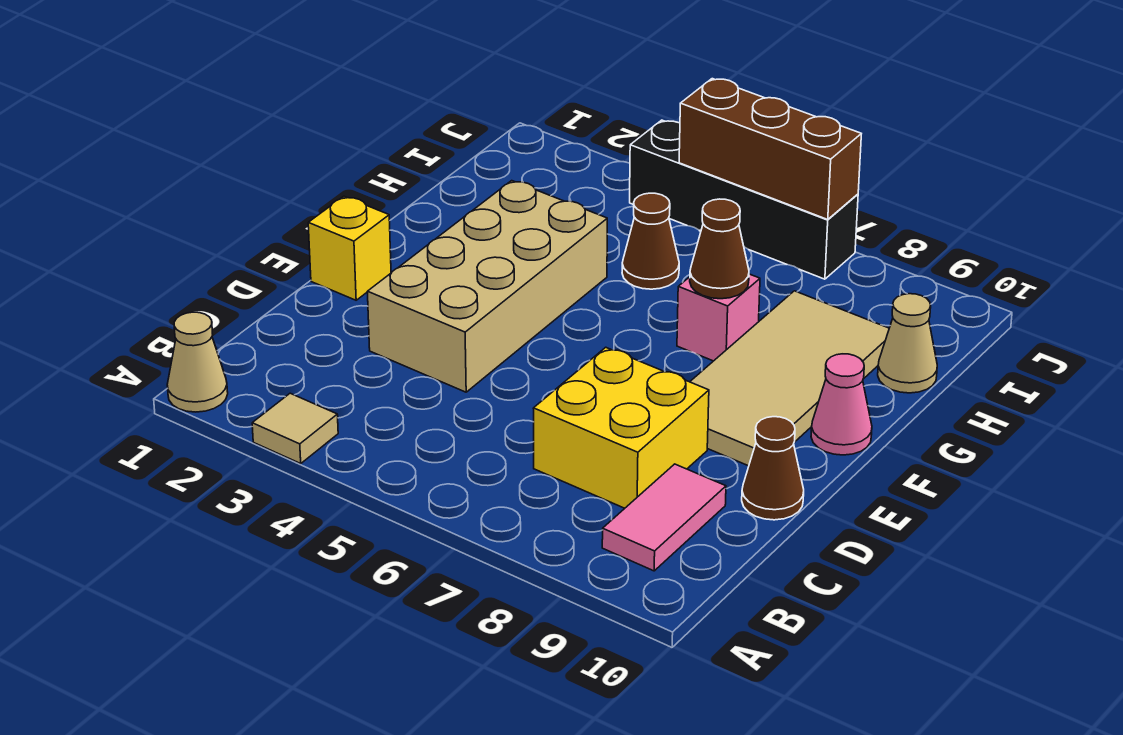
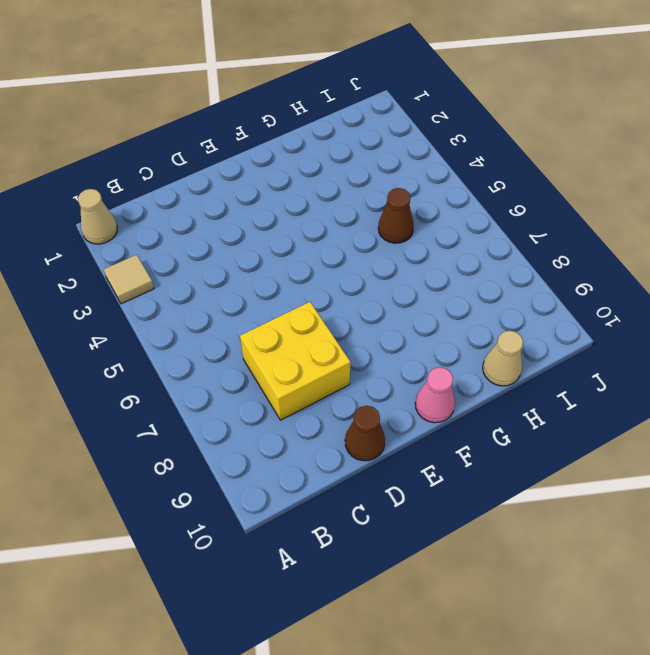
none -> pink 1x2 tile [602,464,726,571]
none -> tan 2x4 brick [367,181,607,392]
none -> yellow 1x1 brick [308,196,391,300]

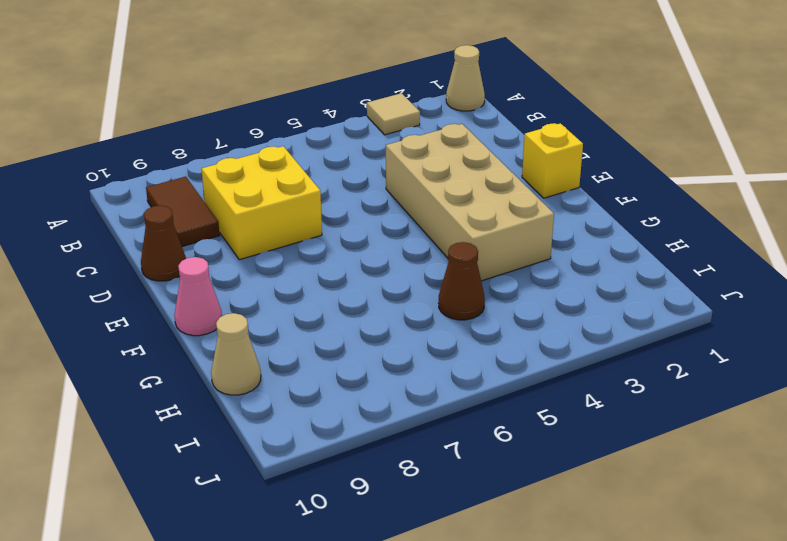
brown 1x2 tile [146,177,220,247] -> pink 1x2 tile [602,464,726,571]
none -> tan 2x4 tile [690,291,889,466]
none -> pink 1x1 brick [677,274,760,361]
none -> black 1x4 brick [630,120,858,279]

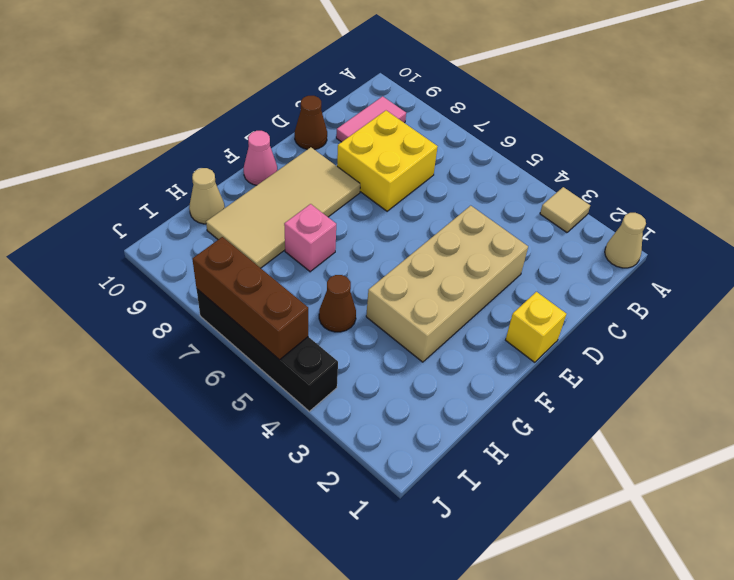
none -> brown 1x1 cone [690,199,749,299]

